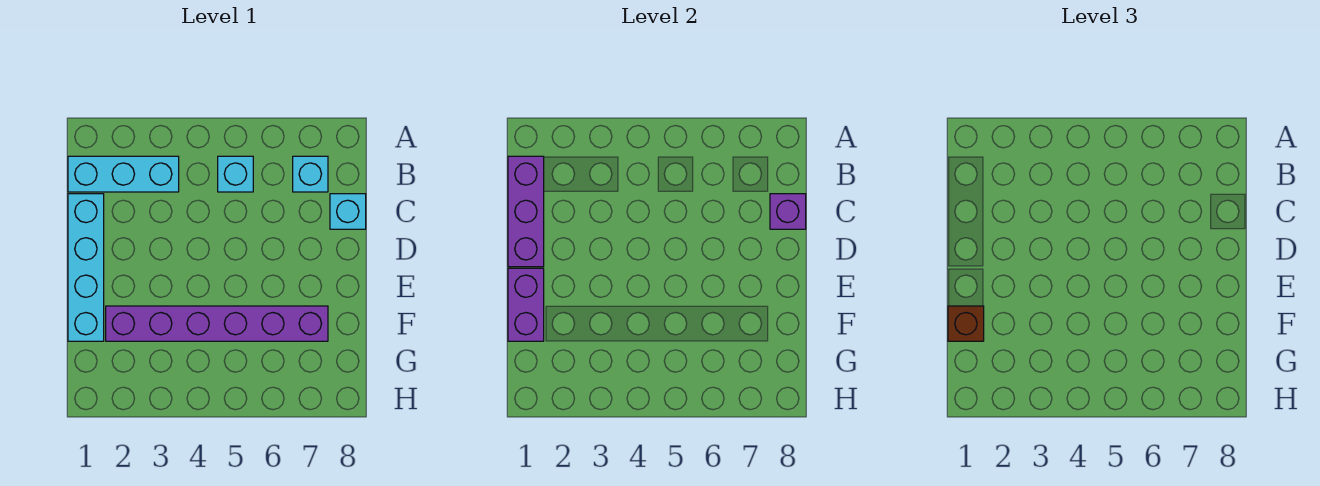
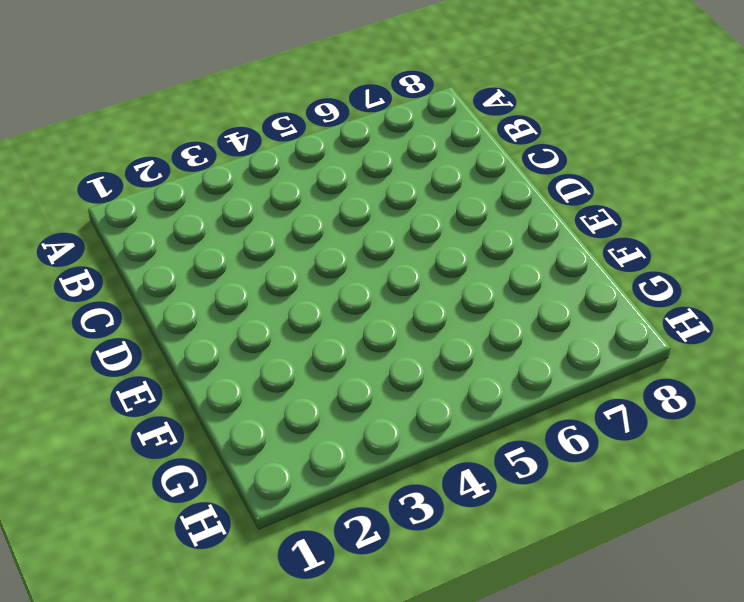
none -> cyan 1x3 brick [68,156,179,192]
none -> cyan 1x1 brick [218,156,253,192]

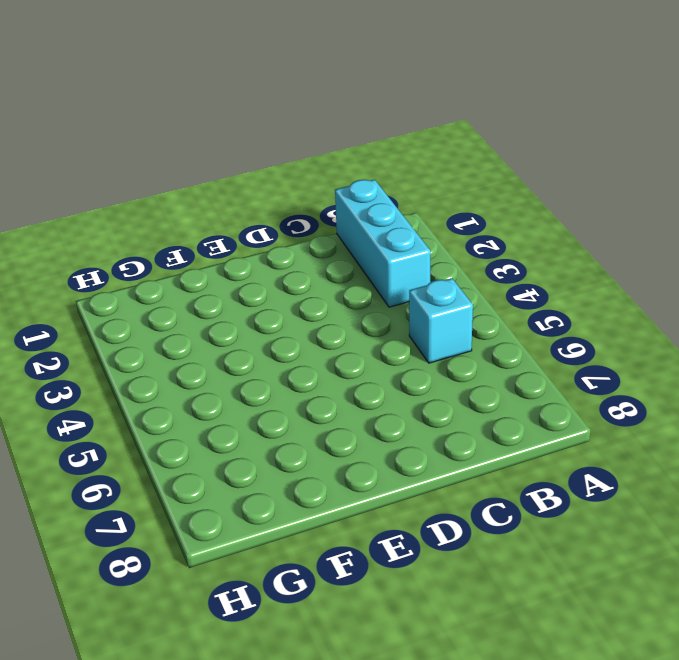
none -> cyan 1x1 brick [293,156,328,192]
none -> cyan 1x4 brick [68,194,104,341]

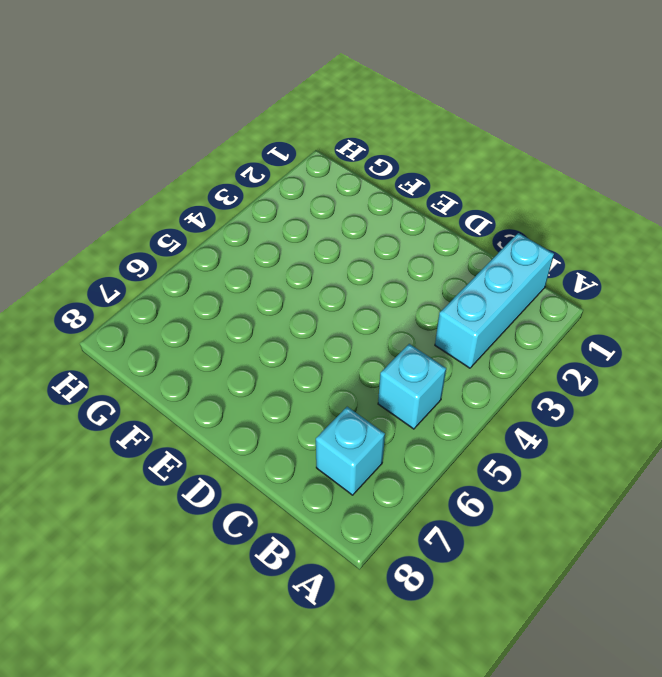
none -> cyan 1x4 brick [68,194,104,341]
none -> cyan 1x1 brick [330,194,366,229]

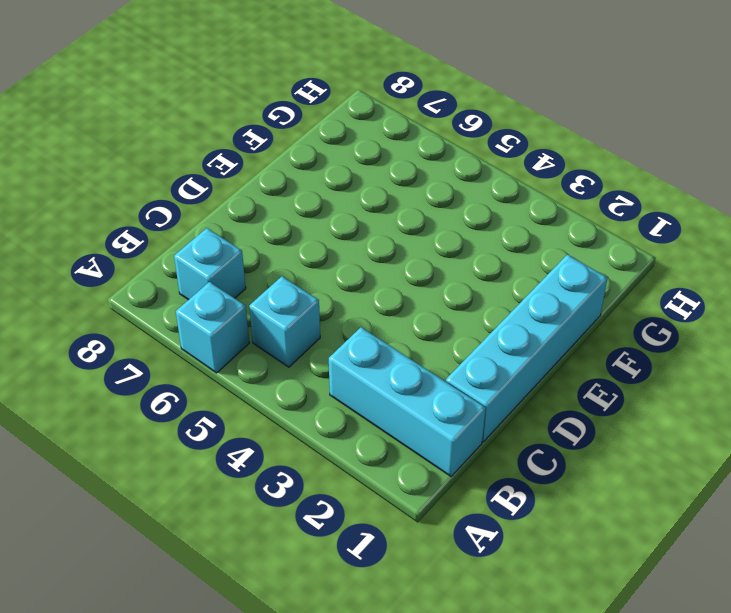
cyan 1x1 brick [176,282,249,373] -> cyan 1x1 brick moved to [330,194,366,229]
none -> purple 1x6 brick [106,306,328,341]
none -> purple 1x3 brick [508,156,544,267]

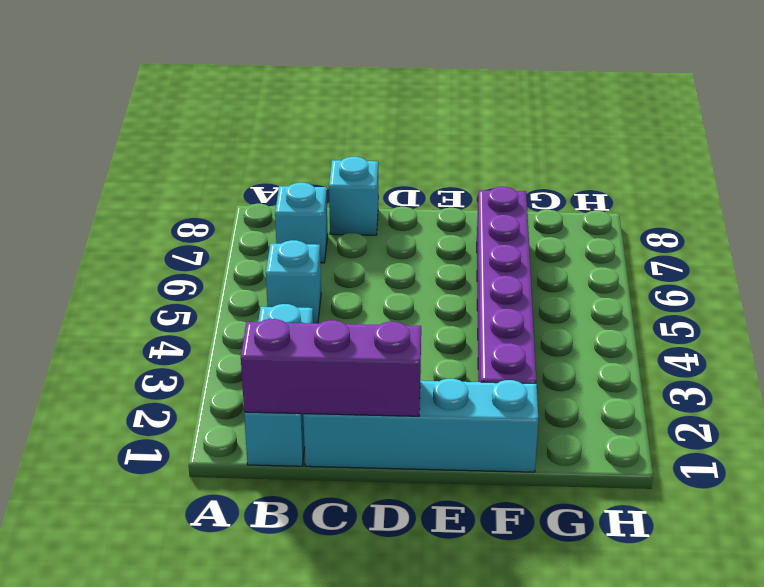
none -> purple 1x1 brick [770,194,806,229]
none -> purple 1x2 brick [508,268,544,341]

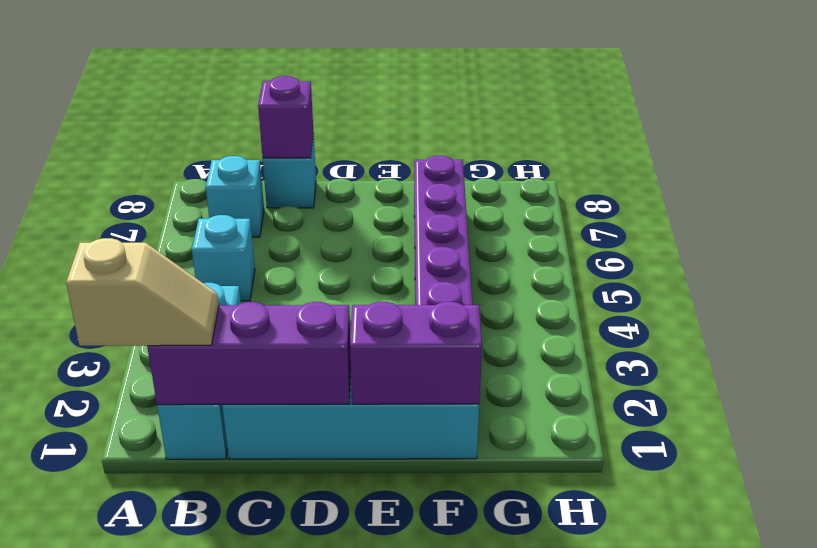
tan 1x2 slope [66,238,219,346] -> none
none -> brown 1x1 brick [948,306,984,341]

